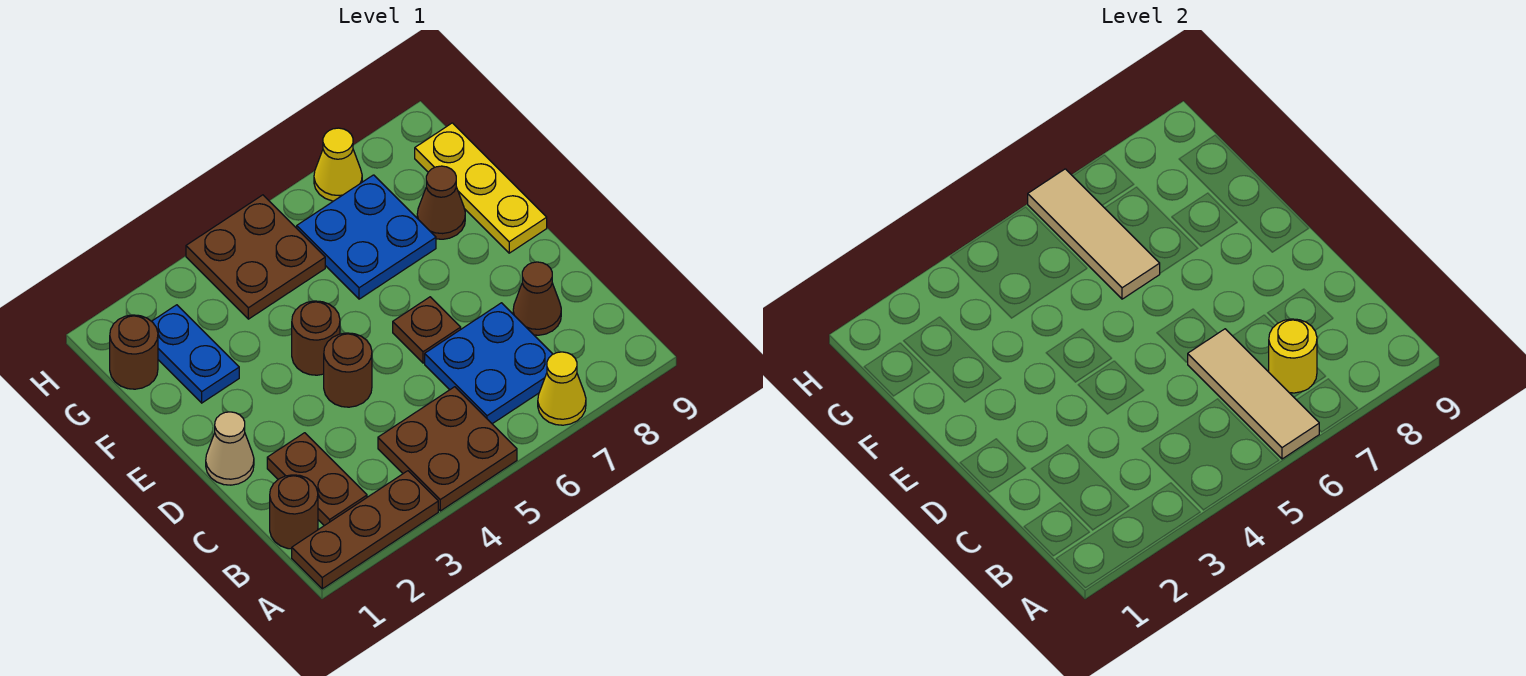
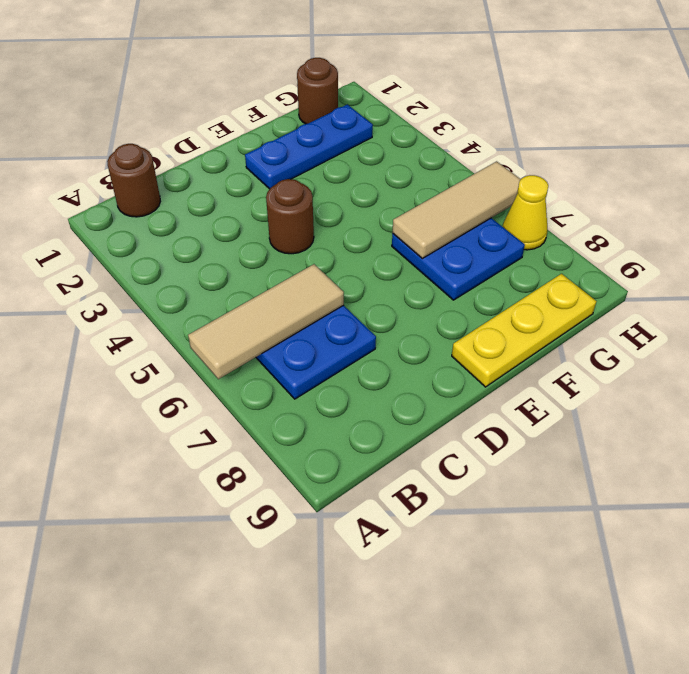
blue 1x3 plate [245,104,373,189] -> blue 1x2 plate [152,305,239,403]
none -> brown 1x3 plate [292,471,438,589]
none -> brown 2x2 plate [378,387,517,511]
none -> yellow 1x1 cone [538,352,586,425]

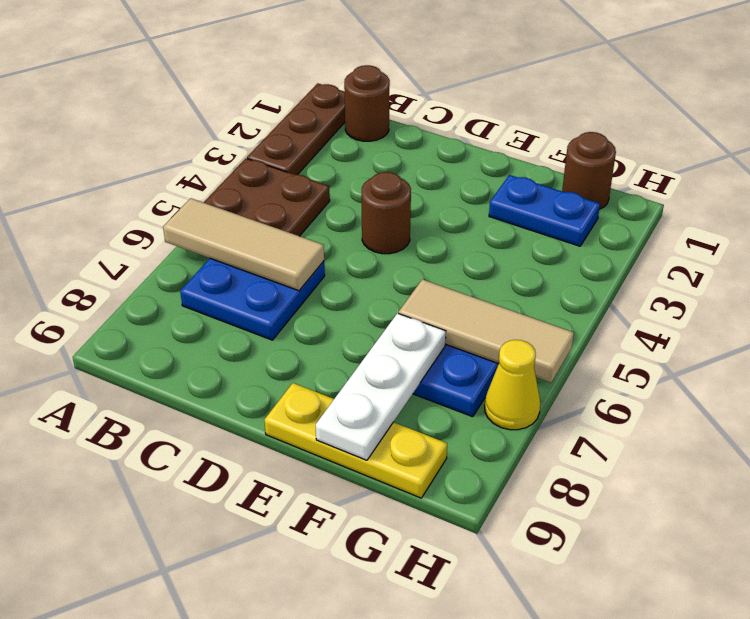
white 1x3 plate [316,313,446,460] -> none
none -> yellow 1x1 cone [538,352,586,425]
none -> brown 1x2 plate [267,433,367,526]
none -> brown 1x1 cone [513,262,561,335]

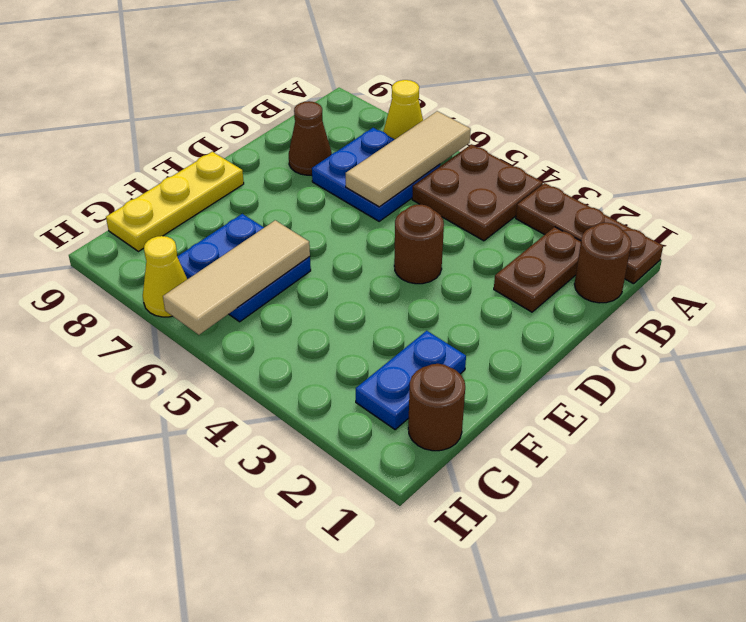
none -> tan 1x1 cone [206,412,254,485]
none -> brown 1x1 plate [393,297,461,363]
none -> brown 1x1 round brick [292,301,340,375]

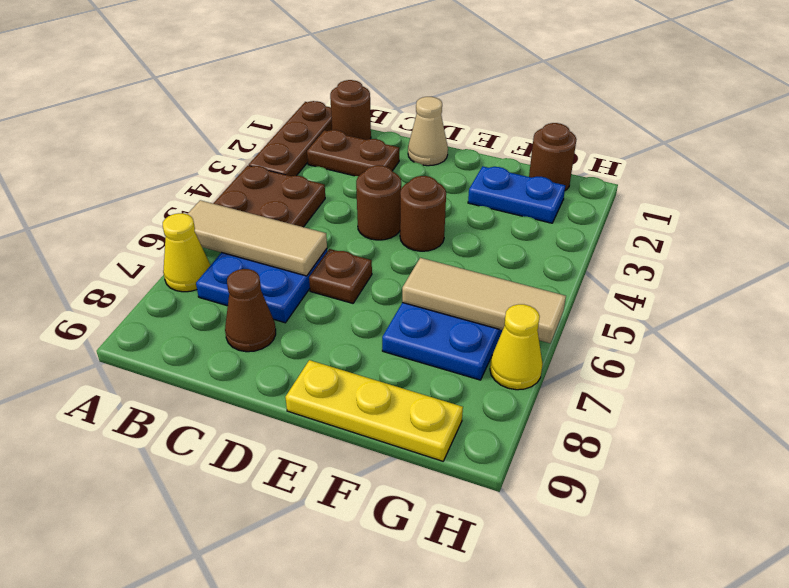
none -> brown 1x1 cone [417,166,465,239]
none -> brown 2x2 plate [186,195,325,319]
none -> yellow 1x1 round brick [1269,319,1317,393]

